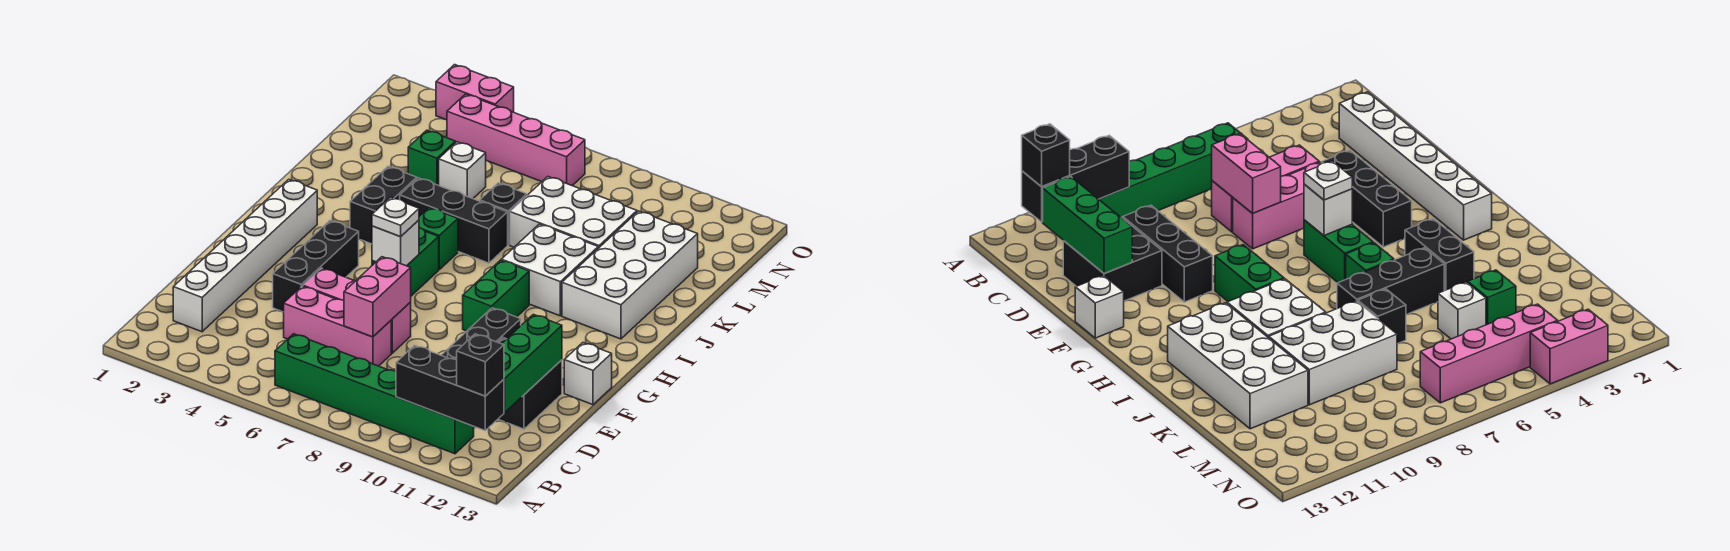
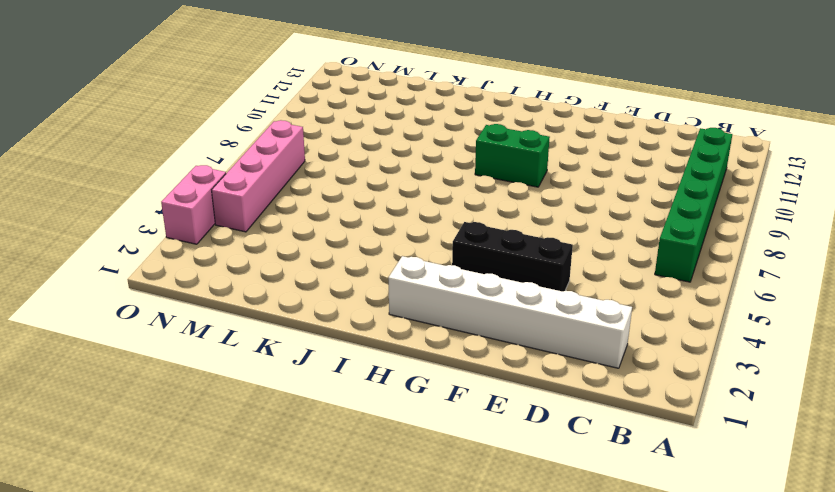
none -> pink 1x3 brick [284,286,391,366]
none -> black 1x3 brick [441,308,521,360]
none -> black 2x2 brick [498,338,562,429]

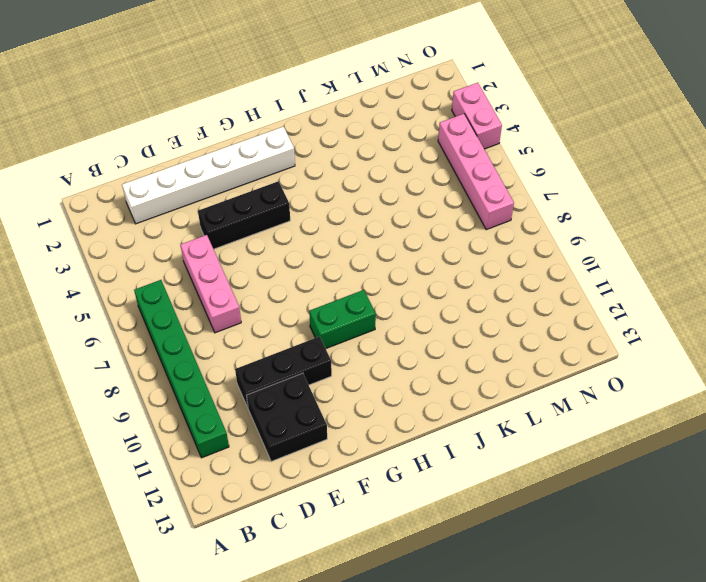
none -> pink 1x3 brick [303,268,411,353]
none -> white 1x1 brick [564,343,612,405]
none -> green 1x2 brick [372,228,439,296]

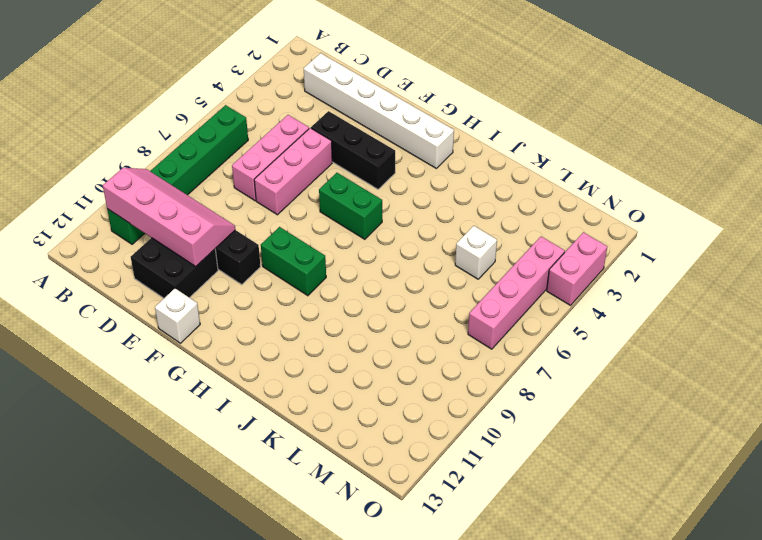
pink 2x4 slope [103,168,235,266] -> black 1x3 brick [396,345,504,431]
none -> black 1x2 brick [350,166,417,244]
none -> green 1x1 brick [419,208,458,269]
none -> white 2x2 brick [501,224,598,316]

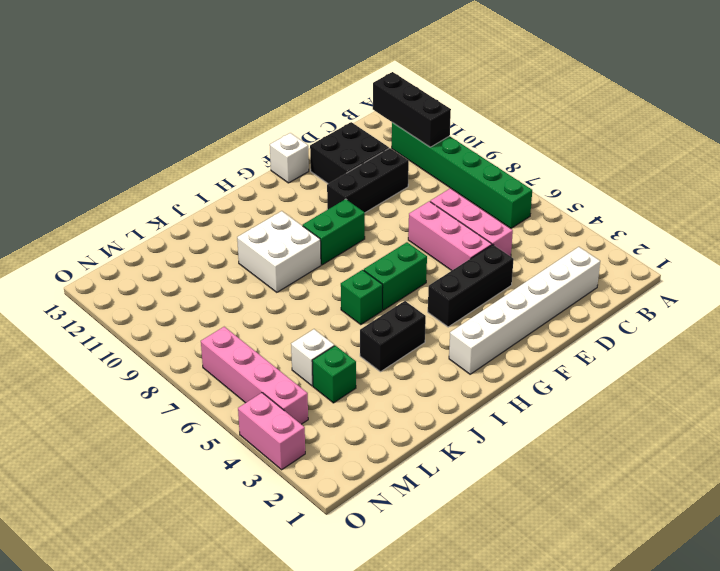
none -> white 2x4 brick [562,211,698,339]
none -> black 1x3 brick [400,178,508,263]
none -> black 1x1 brick [480,183,527,245]

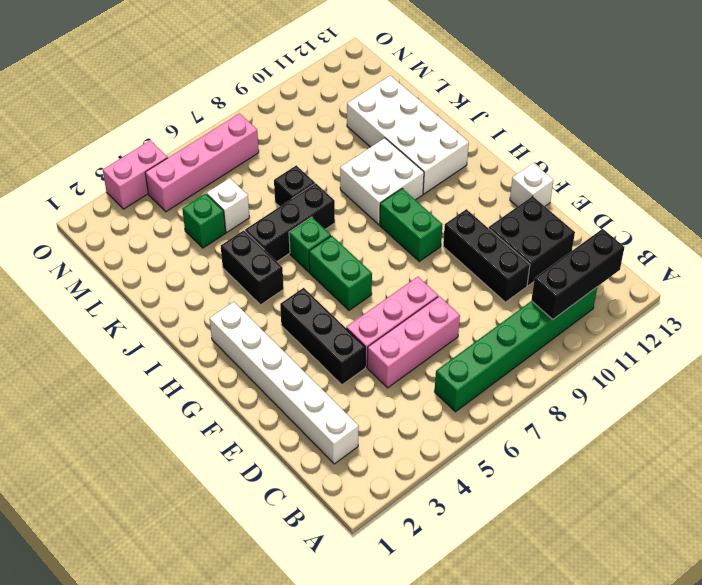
none -> white 2x3 brick [510,177,637,248]
none -> green 1x3 brick [502,314,562,413]
none -> pink 1x2 brick [344,257,411,337]

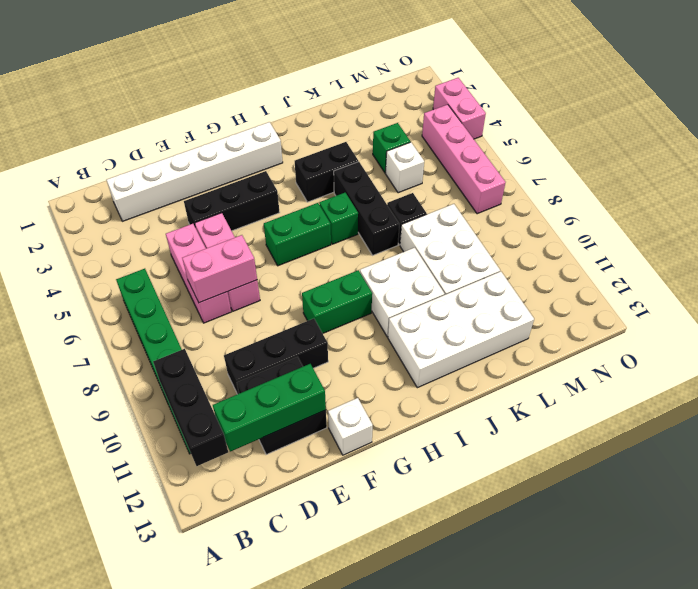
none -> white 1x1 brick [372,220,419,266]
none -> black 1x1 brick [457,334,504,396]
none -> white 1x1 plate [372,197,419,236]

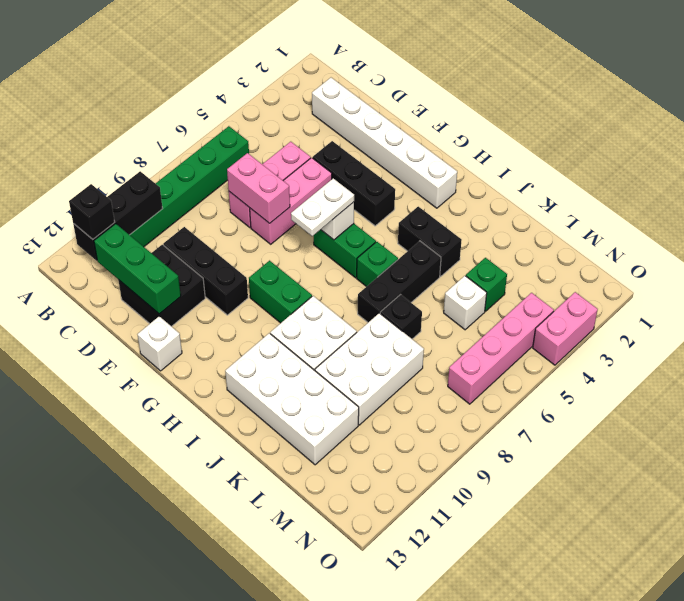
white 1x2 plate [291,178,354,236] -> white 1x1 plate [372,197,419,236]

